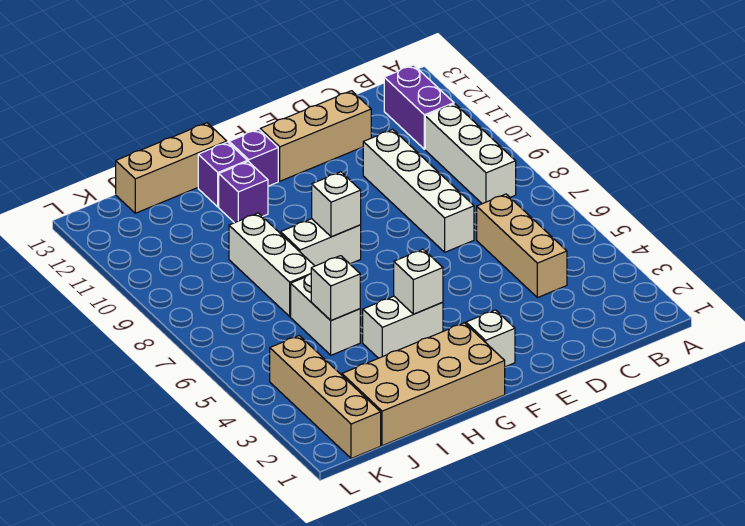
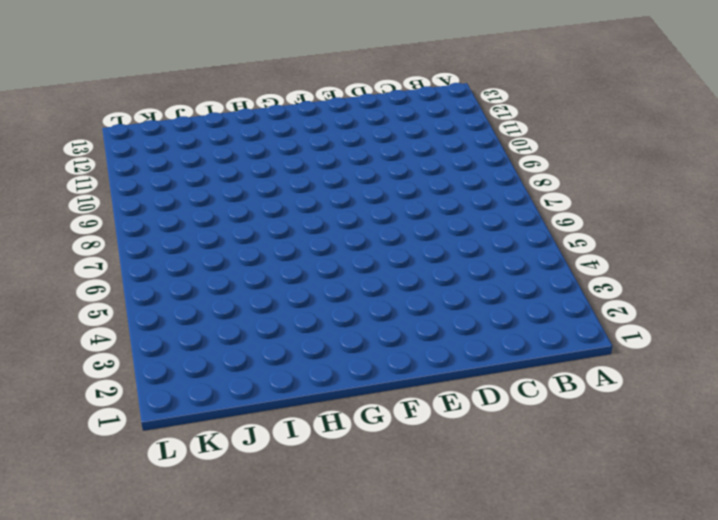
none -> white 1x3 brick [425,104,516,204]
none -> purple 1x2 brick [384,65,454,149]
none -> tan 1x3 brick [477,194,567,298]

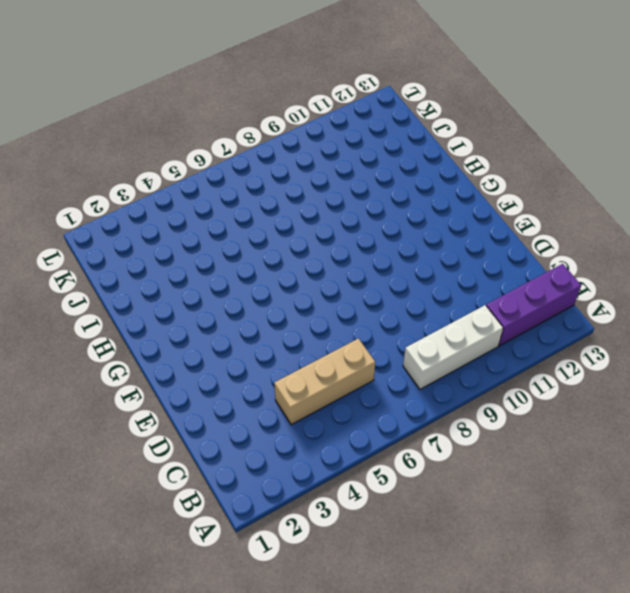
purple 1x3 brick [486,264,581,346] -> purple 1x2 brick [384,65,454,149]
none -> white 1x4 brick [363,129,474,252]
none -> tan 1x3 brick [260,91,371,181]
none -> white 1x1 brick [466,310,515,367]

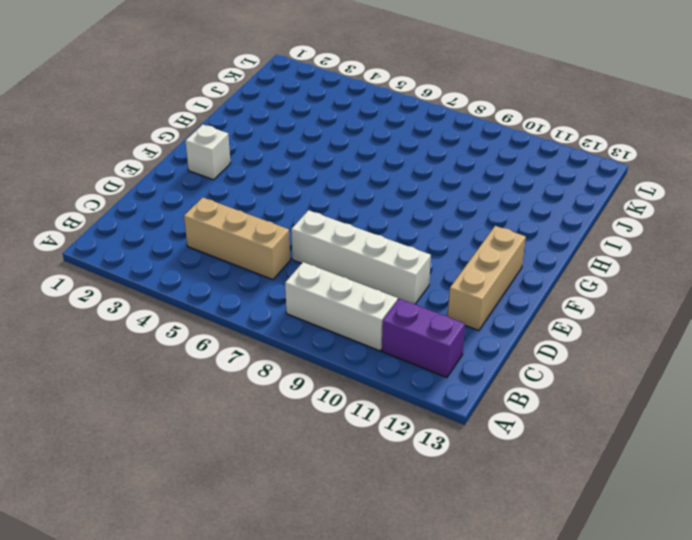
none -> tan 2x4 brick [342,323,505,446]
none -> white 1x2 brick [363,296,443,358]
none -> white 1x2 brick [281,219,361,266]

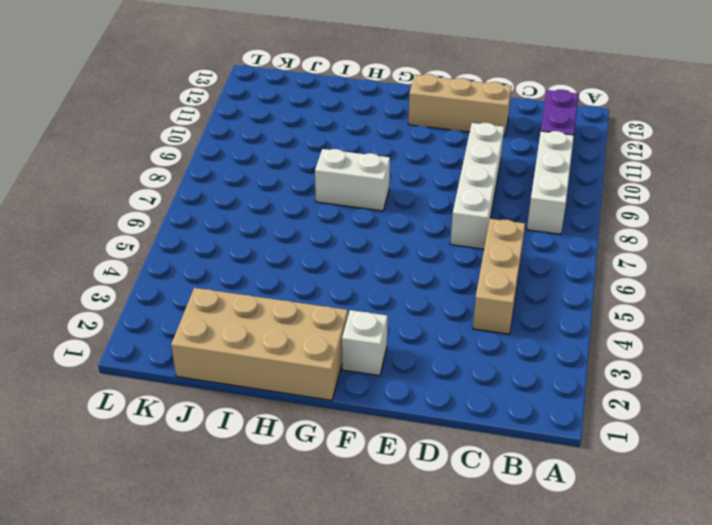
none -> white 1x2 brick [363,296,443,358]
none -> purple 1x1 brick [229,129,278,186]
none -> purple 1x1 brick [219,161,268,223]

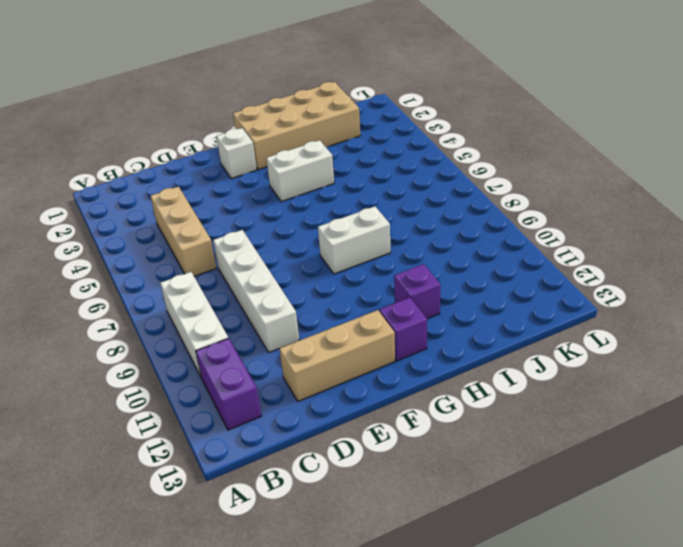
none -> purple 1x1 brick [198,142,247,207]
none -> tan 1x3 brick [116,123,227,213]
none -> white 1x2 brick [291,274,360,355]

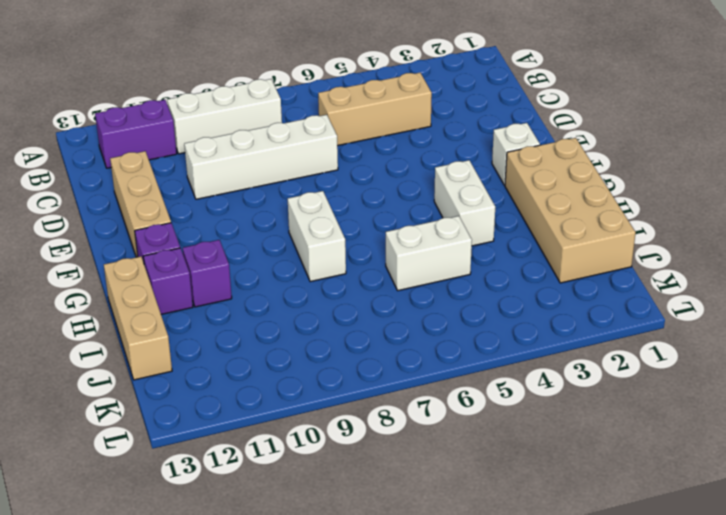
none -> white 1x3 brick [229,213,314,316]
none -> tan 1x4 brick [270,336,381,458]
none -> white 1x1 brick [394,249,443,314]

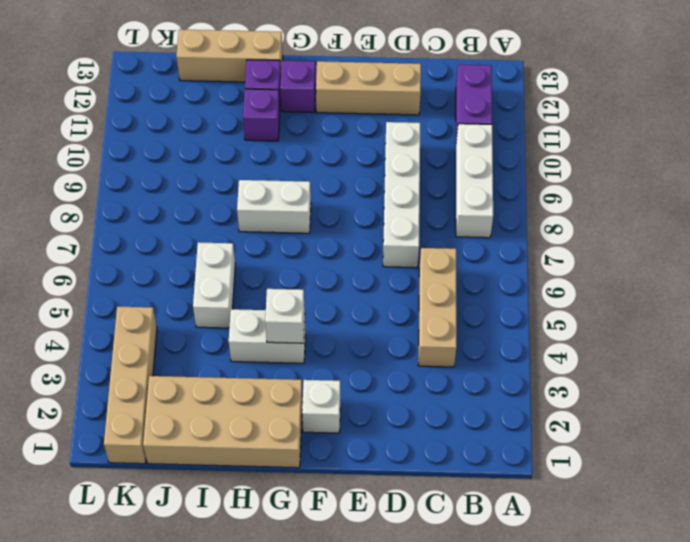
none -> white 1x3 brick [229,213,314,316]
none -> white 1x1 brick [312,172,361,237]
none -> white 1x1 brick [311,256,360,320]

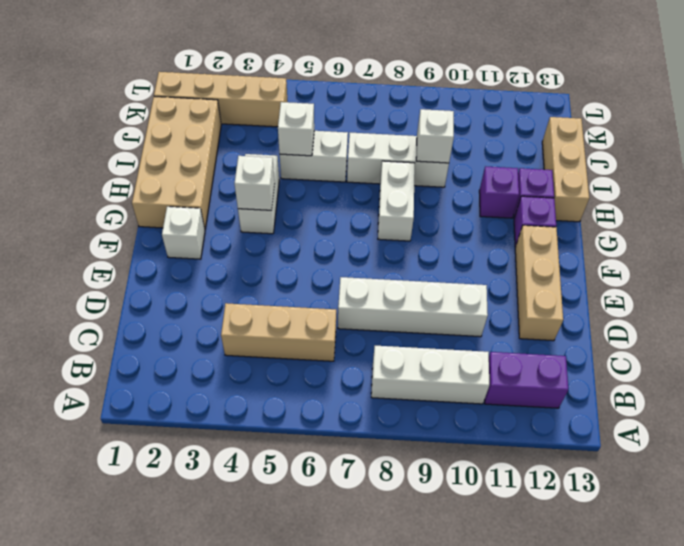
white 1x1 brick [416,109,454,163] -> white 1x1 brick moved to [312,172,361,237]

